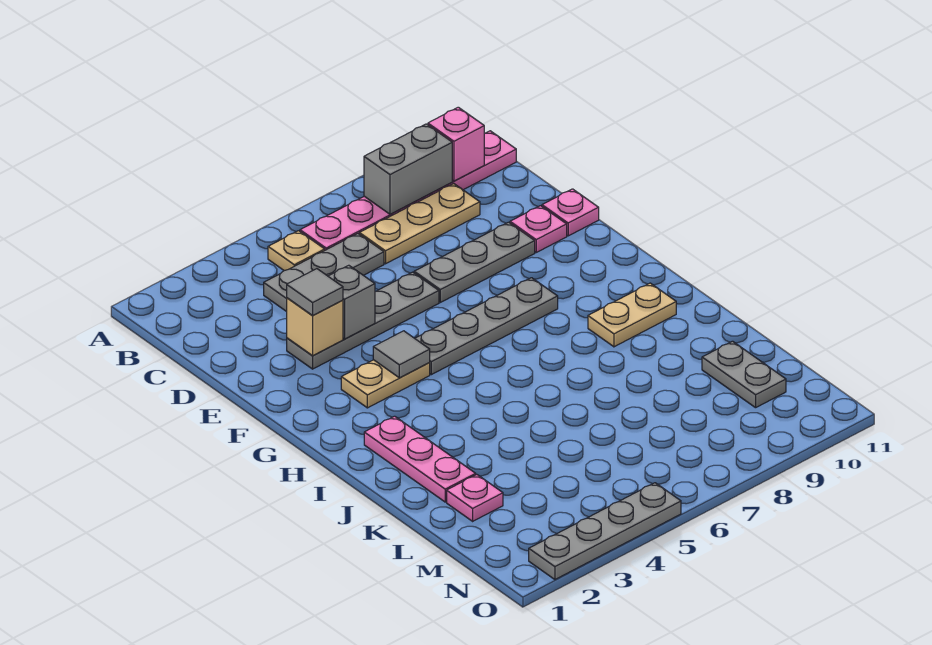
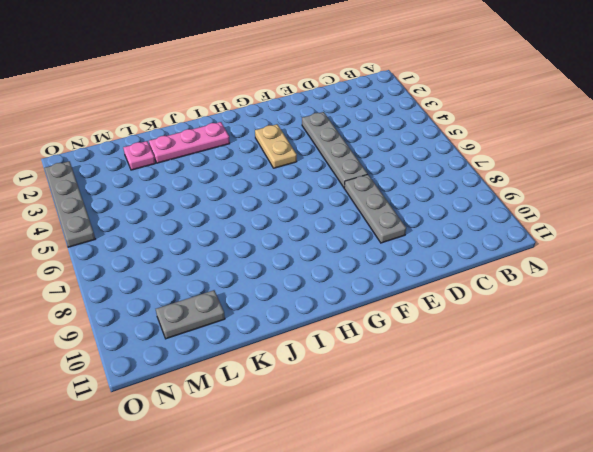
none -> tan 1x1 plate [268,231,325,271]
none -> pink 1x6 plate [300,131,516,250]
none -> grey 1x3 plate [264,234,384,312]

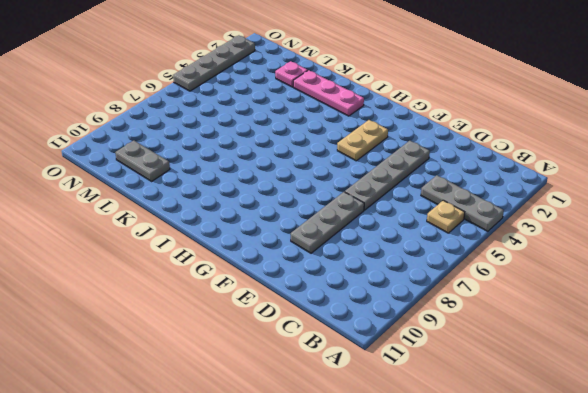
grey 1x3 plate [421,175,504,231] -> grey 1x3 plate turned to [264,234,384,312]
none -> pink 1x6 plate [300,131,516,250]
none -> tan 1x3 plate [359,184,480,264]
none -> pink 1x1 plate [510,206,567,252]

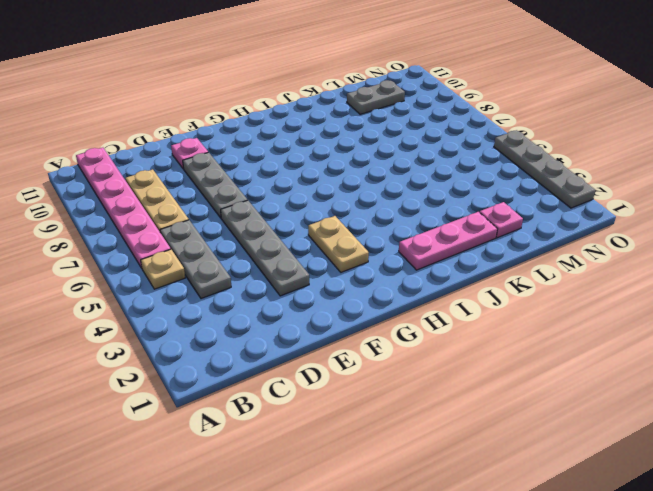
none -> pink 1x1 plate [542,189,599,236]
none -> grey 1x4 plate [415,278,558,375]
none -> tan 1x2 plate [588,283,676,347]

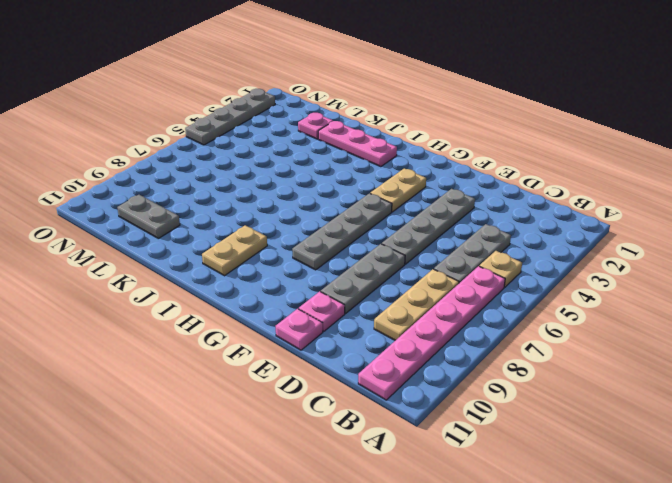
none -> grey 1x2 brick [364,124,452,214]
none -> pink 1x1 brick [428,107,484,181]
none -> tan 1x1 brick [287,298,343,356]

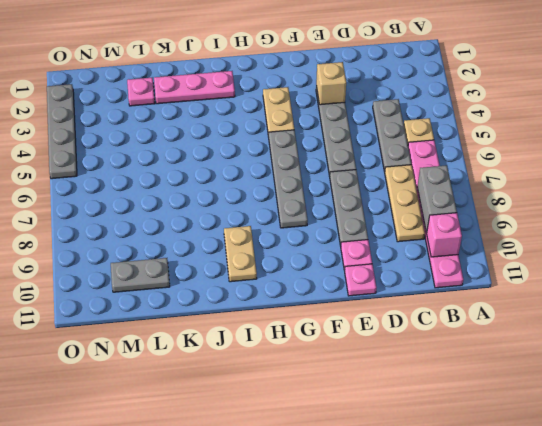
none -> grey 1x1 brick [328,265,375,339]
none -> grey 1x1 tile [373,331,430,378]
none -> grey 1x1 tile [287,269,343,316]

